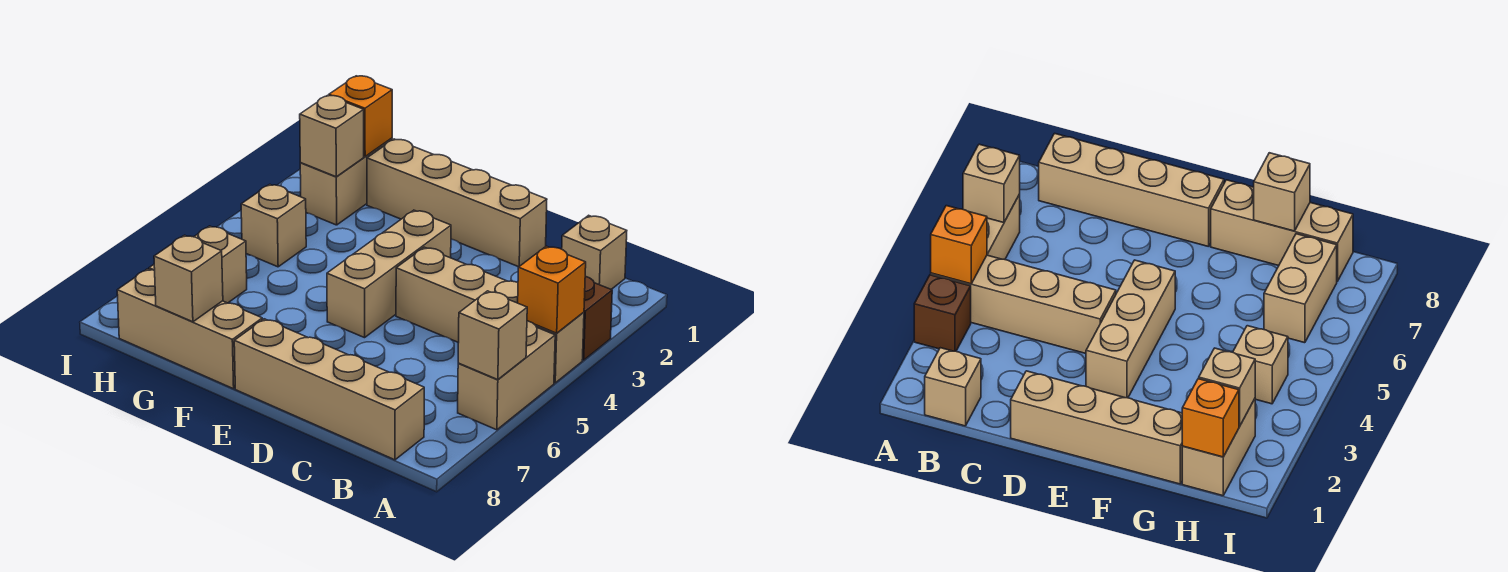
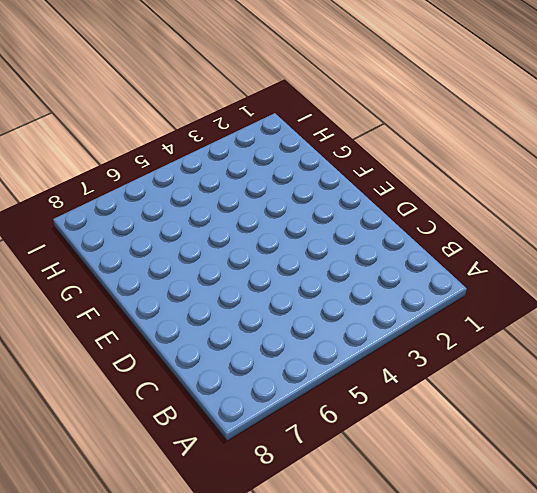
none -> brown 1x1 brick [582,276,612,360]
none -> tan 1x4 brick [396,247,584,383]
none -> tan 1x2 brick [458,321,555,430]

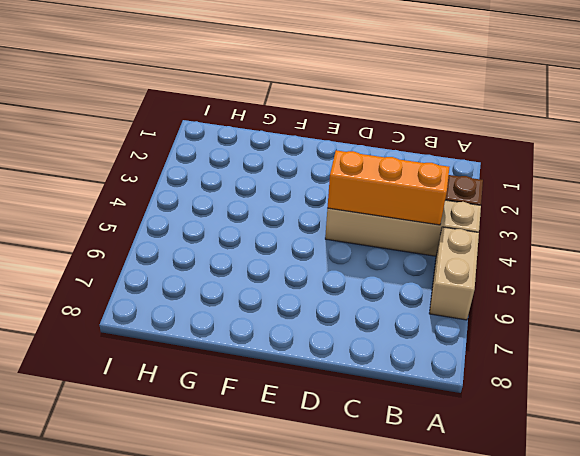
orange 1x3 brick [328,150,449,225] -> none
none -> tan 1x1 brick [562,215,627,289]
none -> tan 1x4 brick [234,319,424,460]
none -> tan 1x4 brick [367,139,547,267]

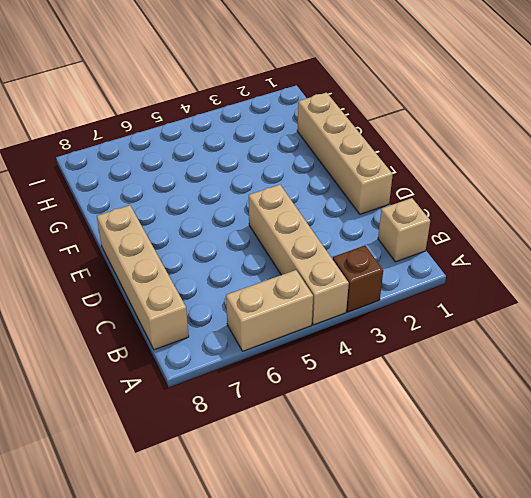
none -> tan 1x3 brick [327,210,451,338]
none -> tan 1x3 brick [117,269,262,389]
none -> tan 1x2 brick [300,138,392,225]

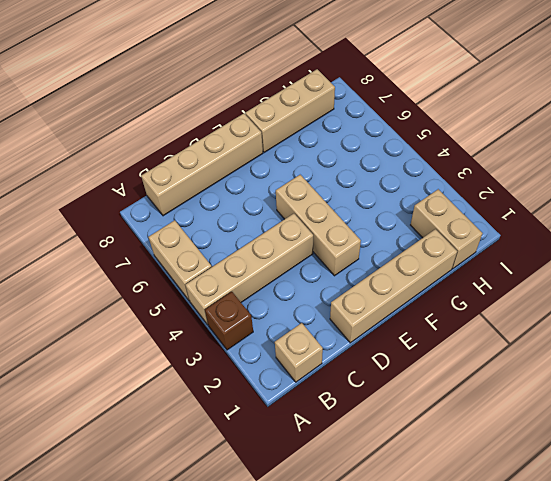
none -> tan 1x1 brick [241,184,306,267]
none -> tan 1x2 brick [149,226,247,303]
none -> orange 1x1 brick [518,246,586,333]

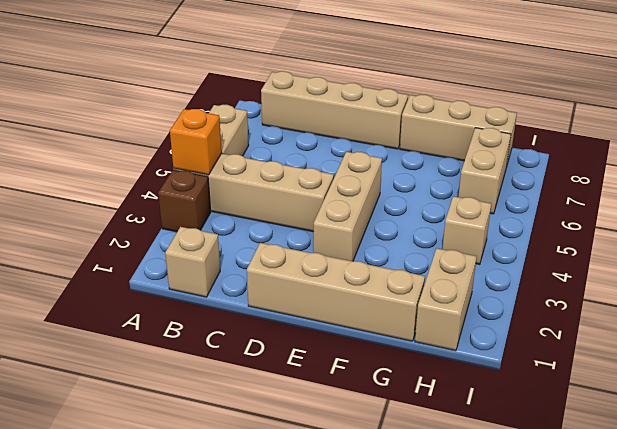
none -> tan 1x1 brick [458,291,527,380]
none -> tan 1x1 brick [154,235,223,322]
none -> orange 1x1 brick [329,76,392,156]

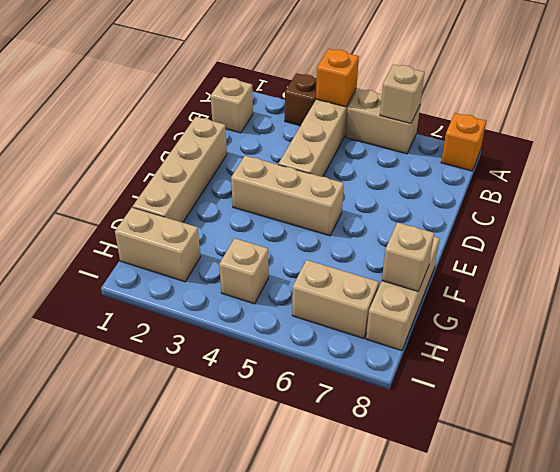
orange 1x1 brick [441,113,486,171] -> orange 1x1 brick moved to [329,76,392,156]
none -> tan 1x4 brick [234,319,424,460]
none -> tan 1x1 brick [300,95,364,177]

